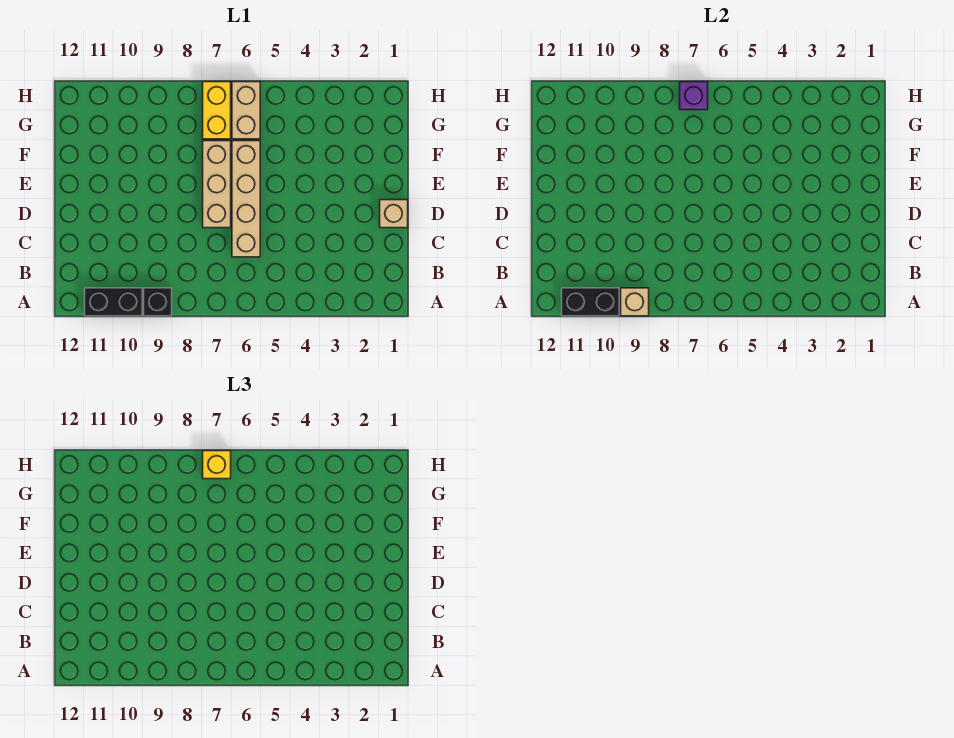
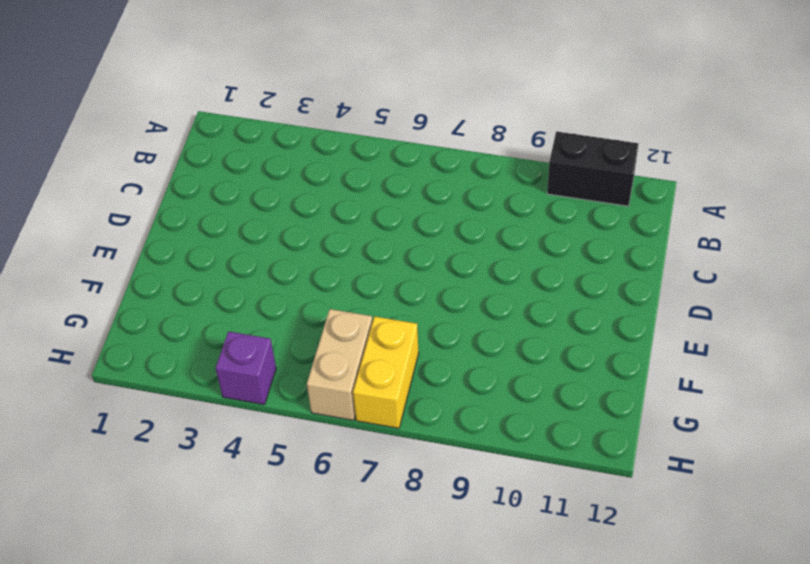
purple 1x1 brick [216,332,276,405] -> purple 1x1 brick moved to [680,82,708,110]
none -> black 1x1 brick [144,288,172,316]
none -> tan 1x4 brick [232,141,260,257]

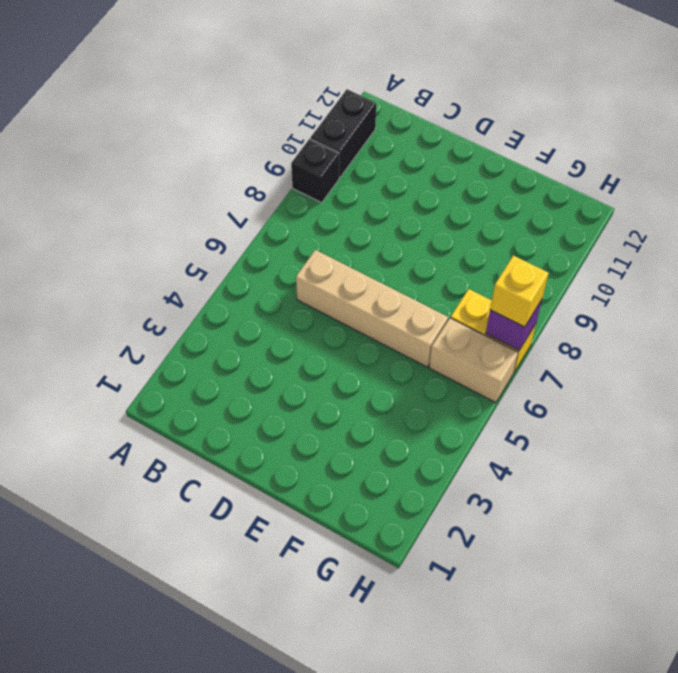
none -> tan 1x1 brick [380,200,408,228]
none -> tan 1x3 brick [203,141,231,228]

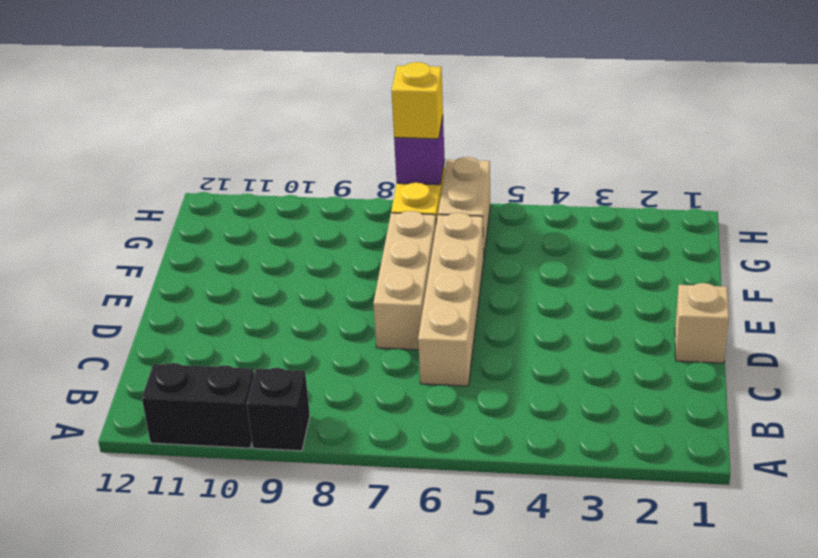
none -> tan 1x1 brick [621,288,649,316]
none -> black 1x2 brick [562,288,619,316]

